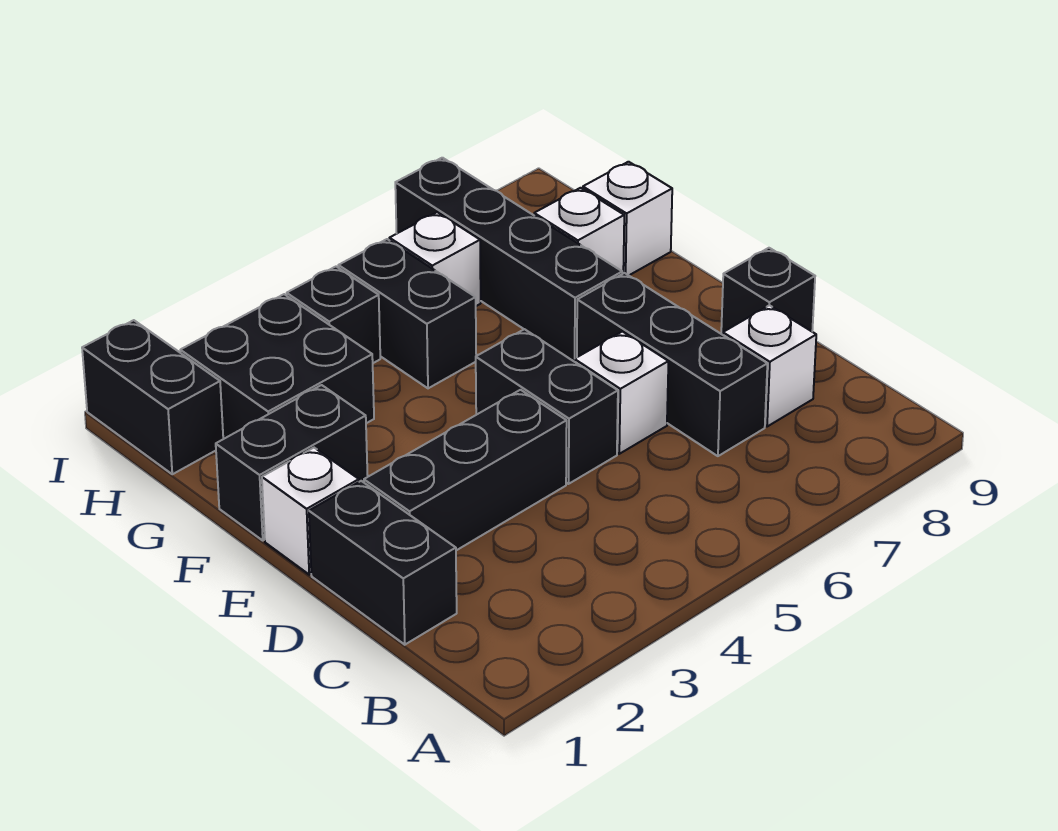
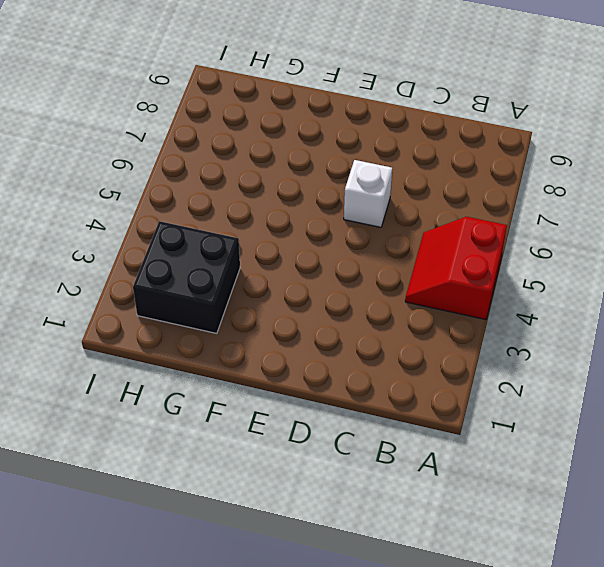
red 2x2 slope [405,217,507,320] -> none
none -> black 1x2 brick [309,481,457,645]
none -> black 1x3 brick [577,273,767,456]
none -> white 1x1 brick [723,305,816,427]

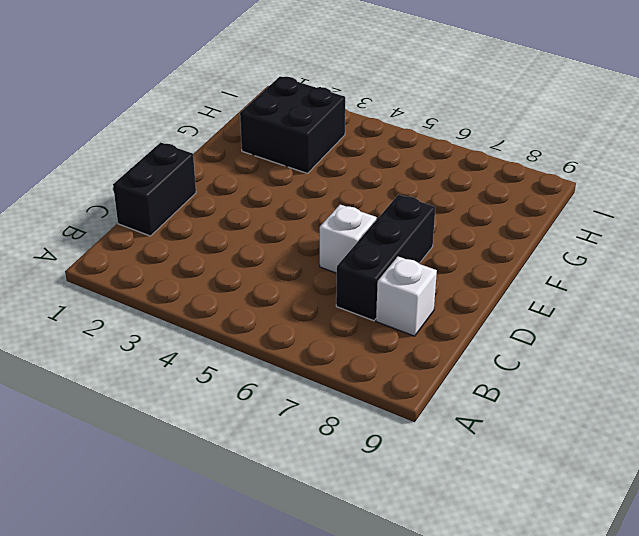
none -> black 1x3 brick [364,390,567,550]
none -> black 1x2 brick [476,329,618,484]
none -> black 1x1 brick [721,248,815,335]

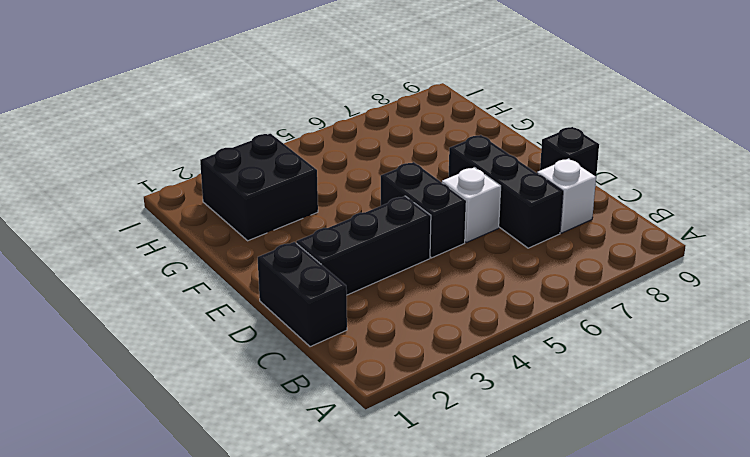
none -> white 1x1 brick [262,448,359,575]
none -> black 1x2 brick [216,385,368,540]
none -> black 1x4 brick [395,158,622,361]

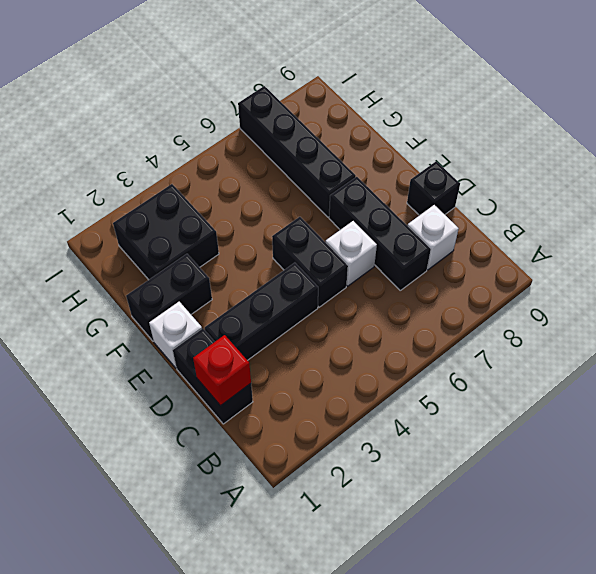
red 1x1 brick [193,335,251,406] -> none
none -> black 1x2 brick [338,239,476,388]
none -> white 1x1 brick [534,188,624,274]
none -> white 1x1 brick [583,162,672,275]

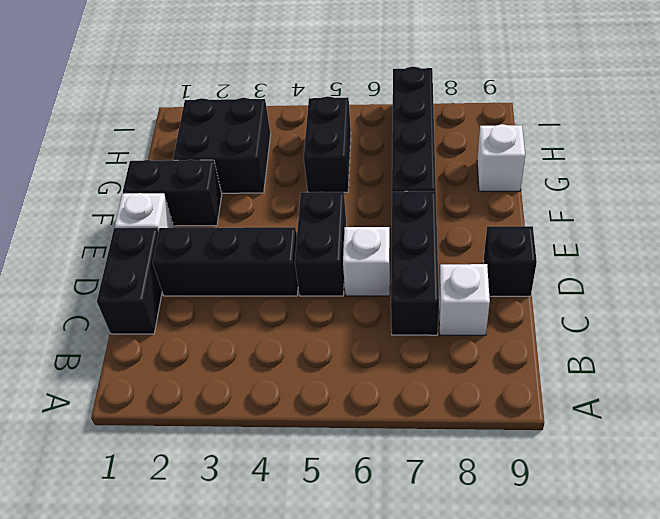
none -> white 1x1 brick [534,188,624,274]
none -> black 1x2 brick [82,320,223,474]
none -> black 1x1 brick [287,267,380,363]

